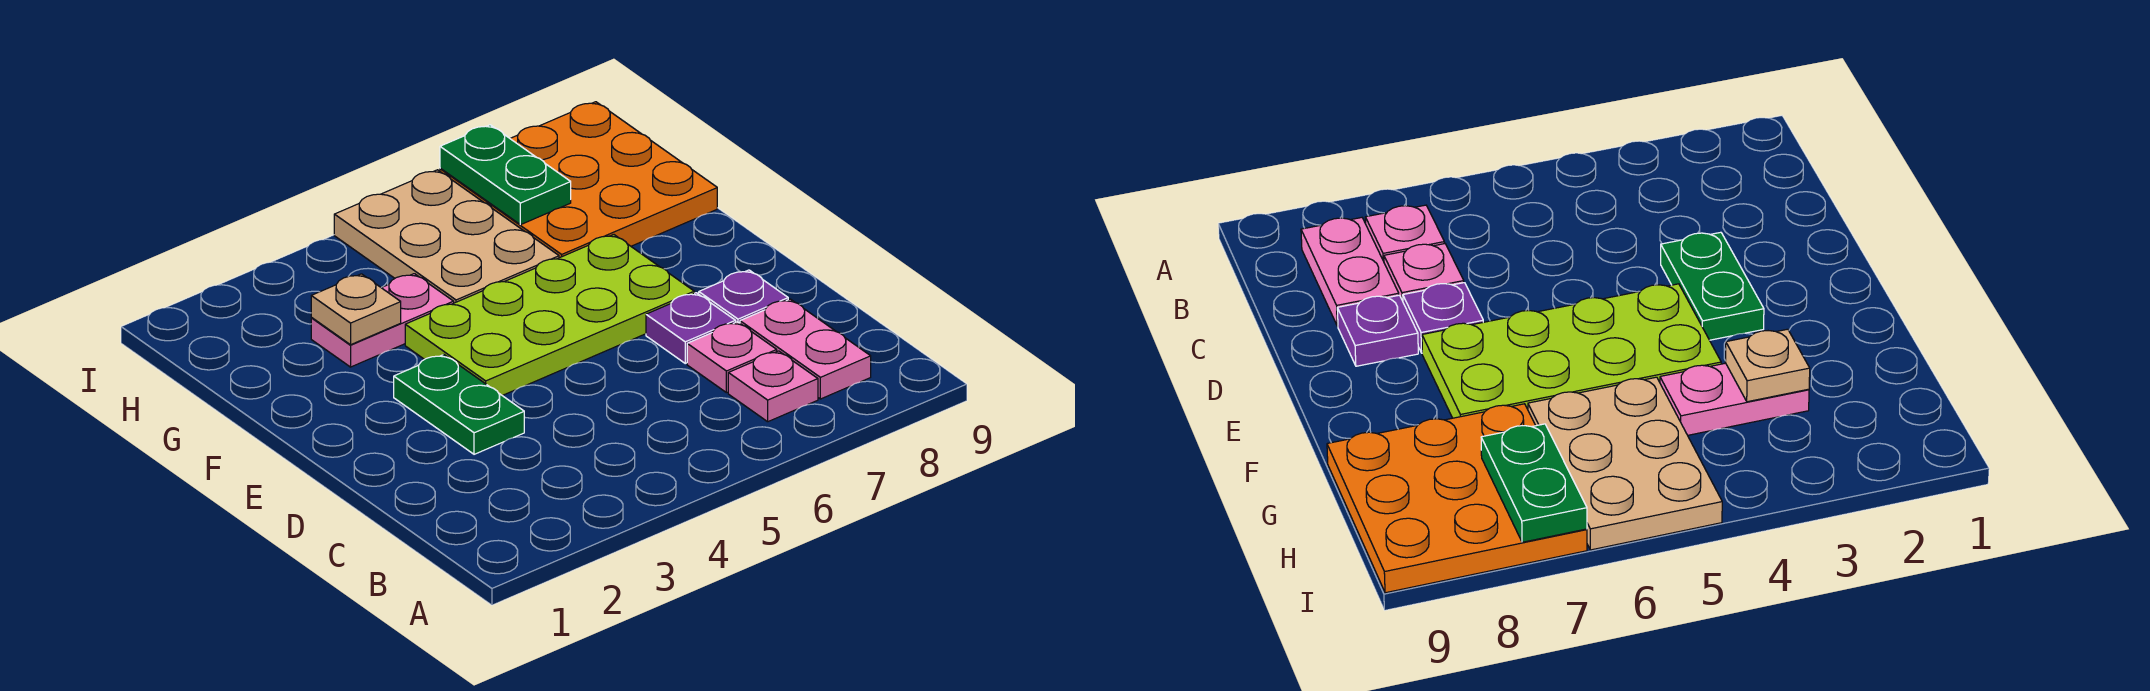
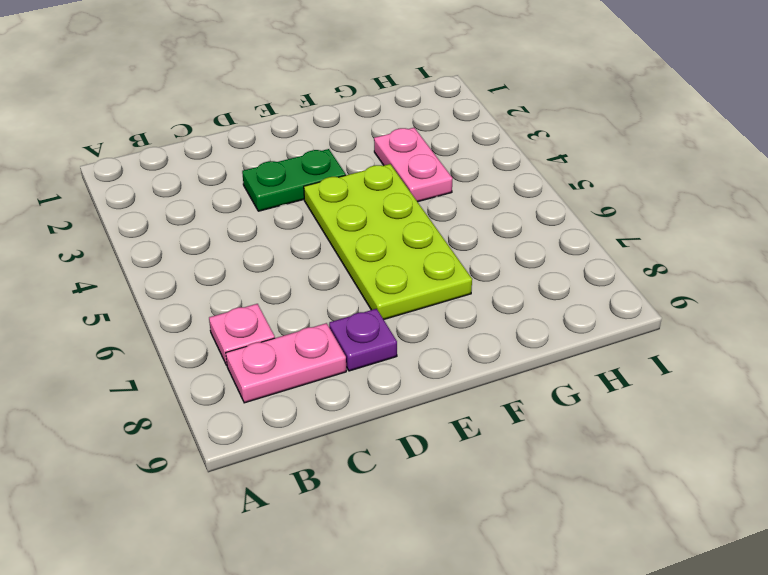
none -> pink 1x1 plate [687,322,777,393]
none -> purple 1x1 plate [646,293,736,363]
none -> tan 2x3 plate [334,170,559,303]

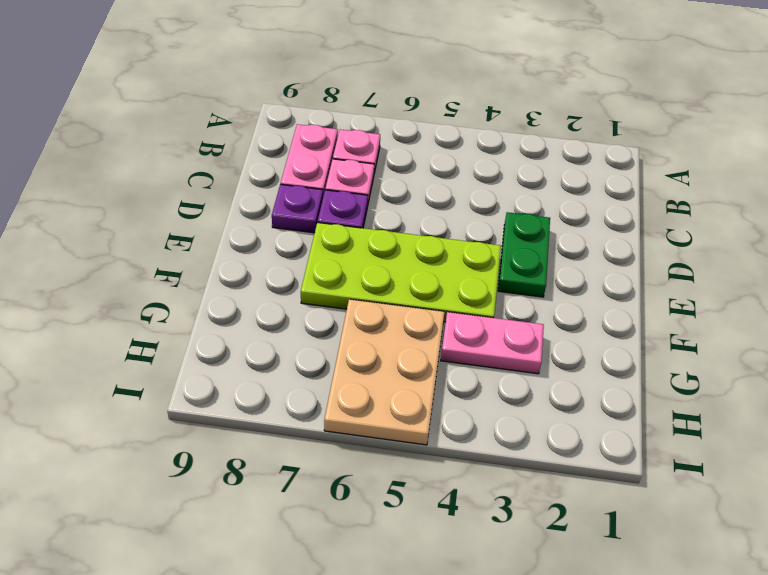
none -> orange 3x3 plate [440,102,717,258]
none -> tan 1x1 plate [311,274,401,345]
none -> green 1x2 plate [440,125,571,225]

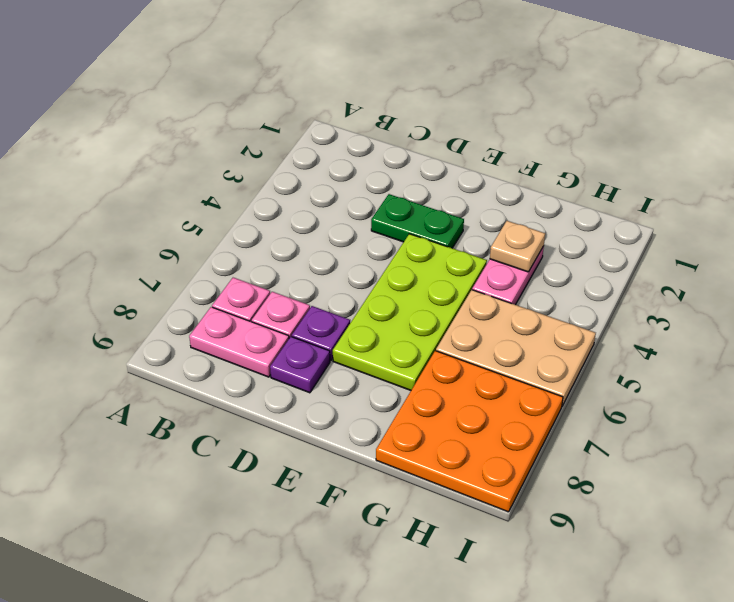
none -> green 1x2 plate [440,125,571,225]

